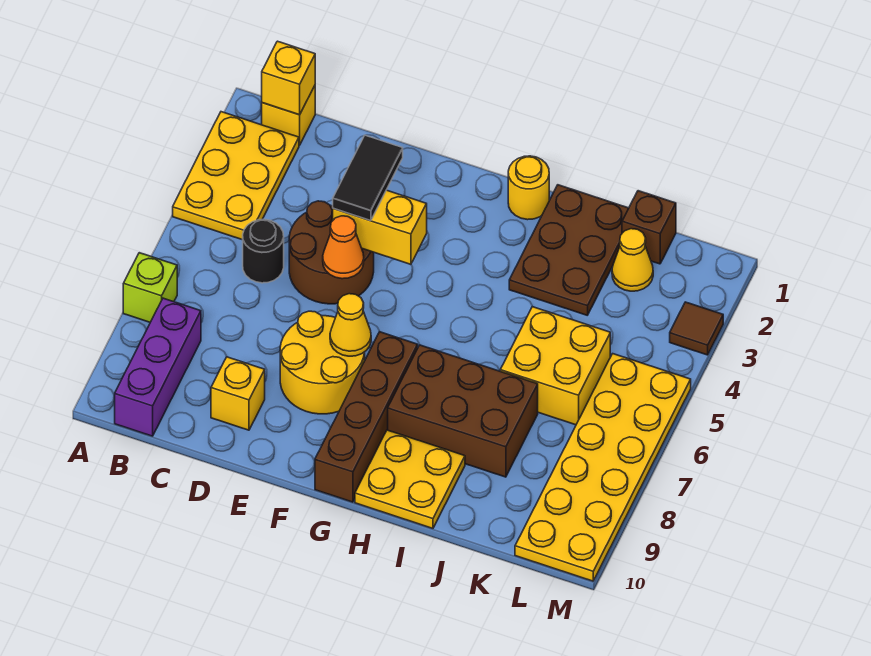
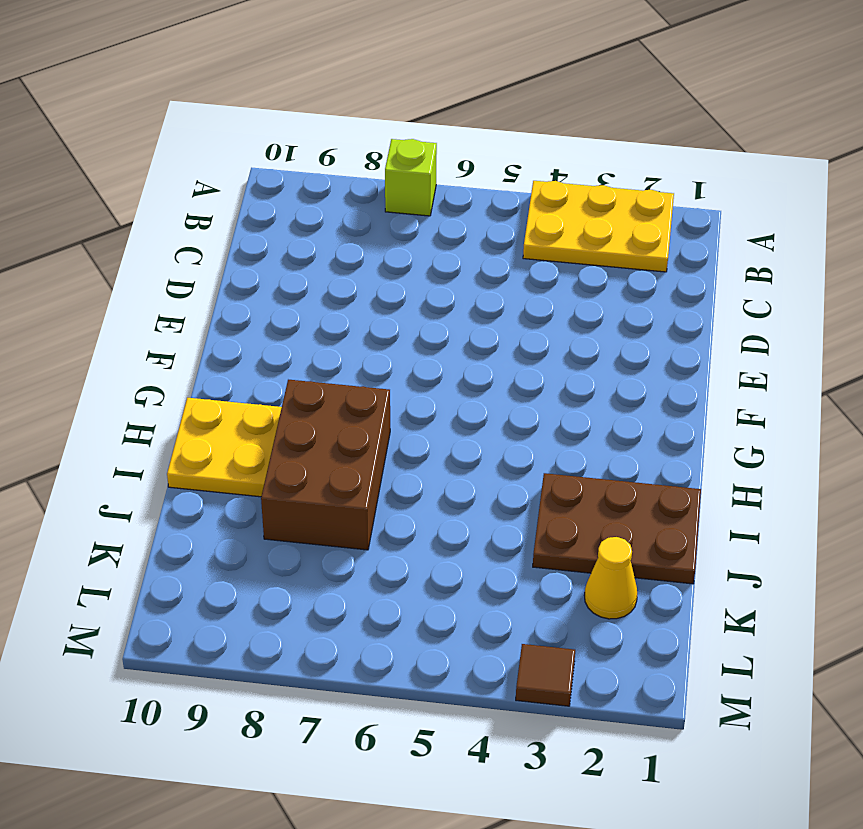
none -> yellow 1x1 brick [262,86,315,145]
none -> purple 1x3 brick [115,298,201,436]
none -> black 1x1 round brick [243,219,284,283]

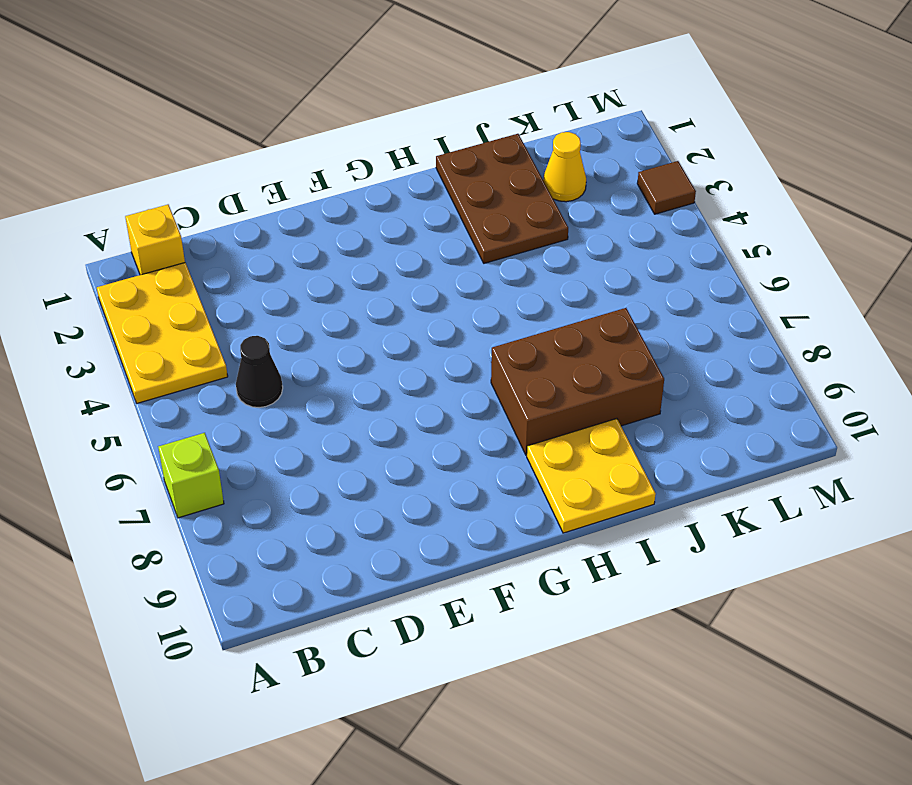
black 1x1 cone [236,336,283,408] -> black 1x1 round brick [243,219,284,283]
none -> purple 1x3 brick [115,298,201,436]
none -> brown 2x2 round brick [289,201,374,304]
none -> yellow 1x1 brick [211,357,265,430]

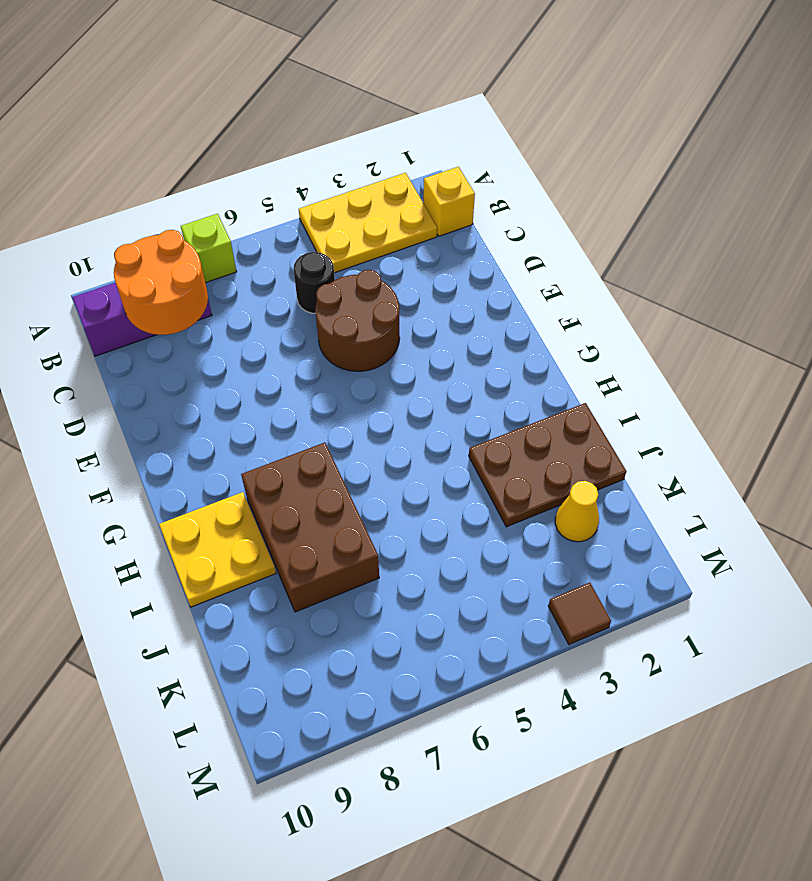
orange 2x2 round brick [114,230,208,335] -> none
none -> yellow 1x1 brick [211,357,265,430]
none -> yellow 2x2 round brick [280,311,365,414]
none -> brown 1x4 brick [315,332,418,502]

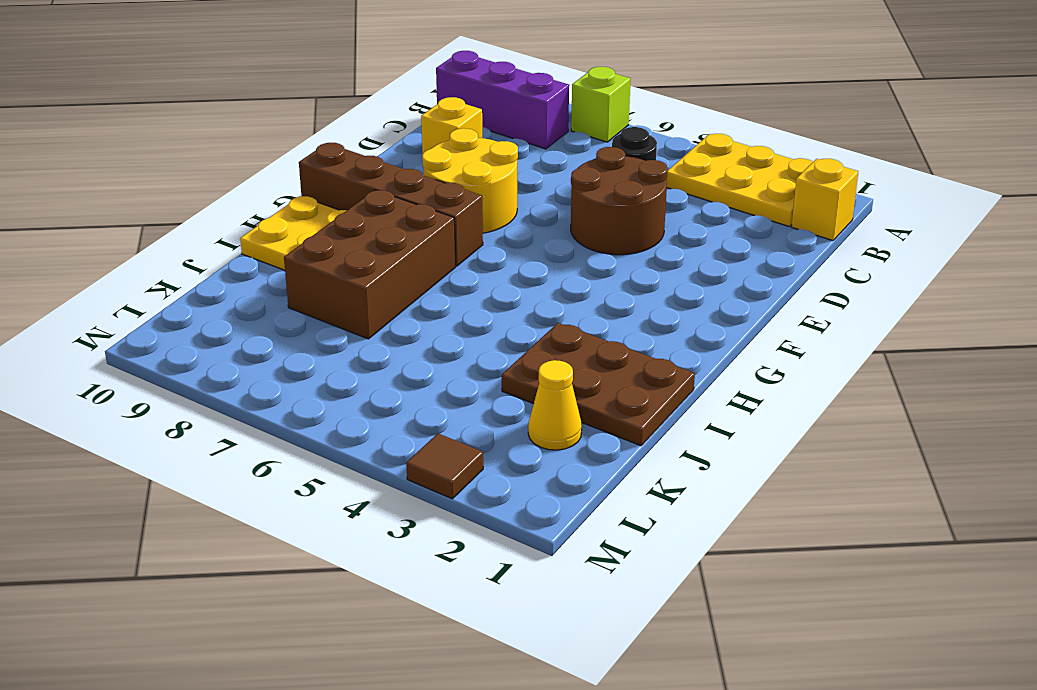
none -> yellow 1x1 round brick [508,156,549,220]
none -> yellow 2x2 brick [500,307,610,425]
none -> brown 1x1 brick [622,191,676,264]

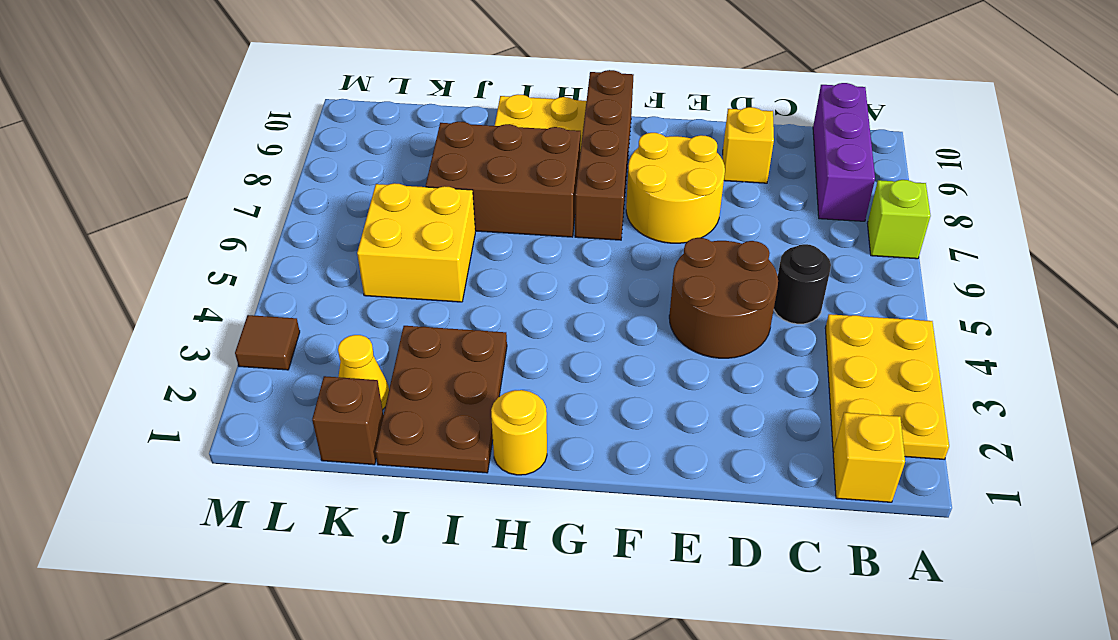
none -> yellow 2x6 plate [515,354,691,581]
none -> yellow 1x1 brick [262,41,315,115]
none -> yellow 1x2 brick [333,190,427,264]

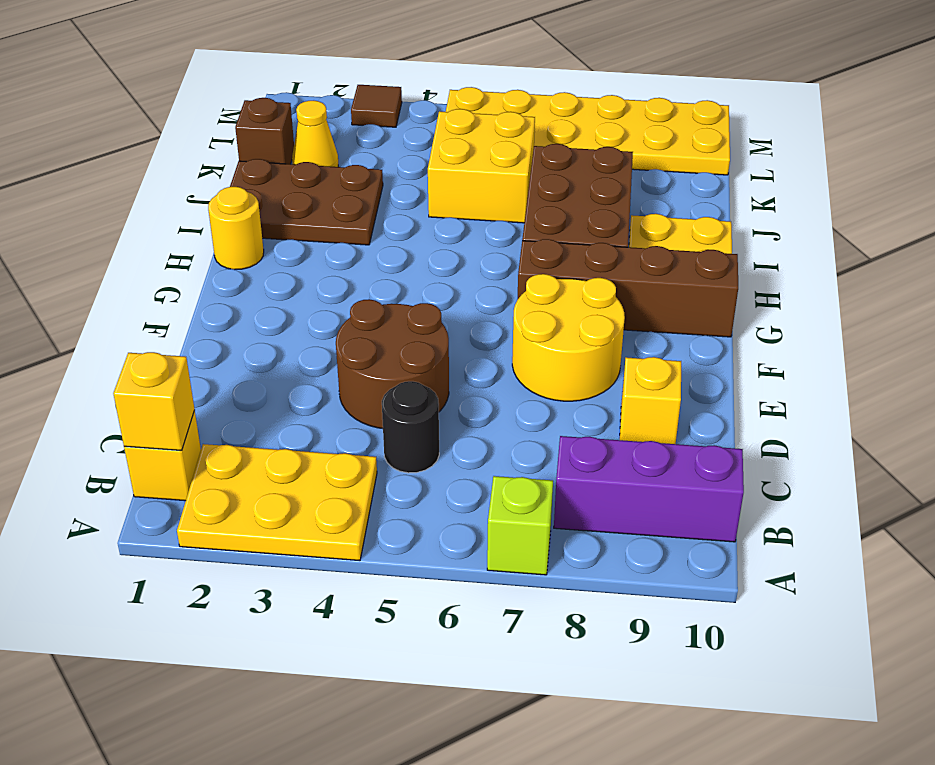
none -> yellow 1x2 brick [333,190,427,264]
none -> orange 1x1 cone [323,216,364,279]
none -> yellow 1x1 cone [330,294,371,356]

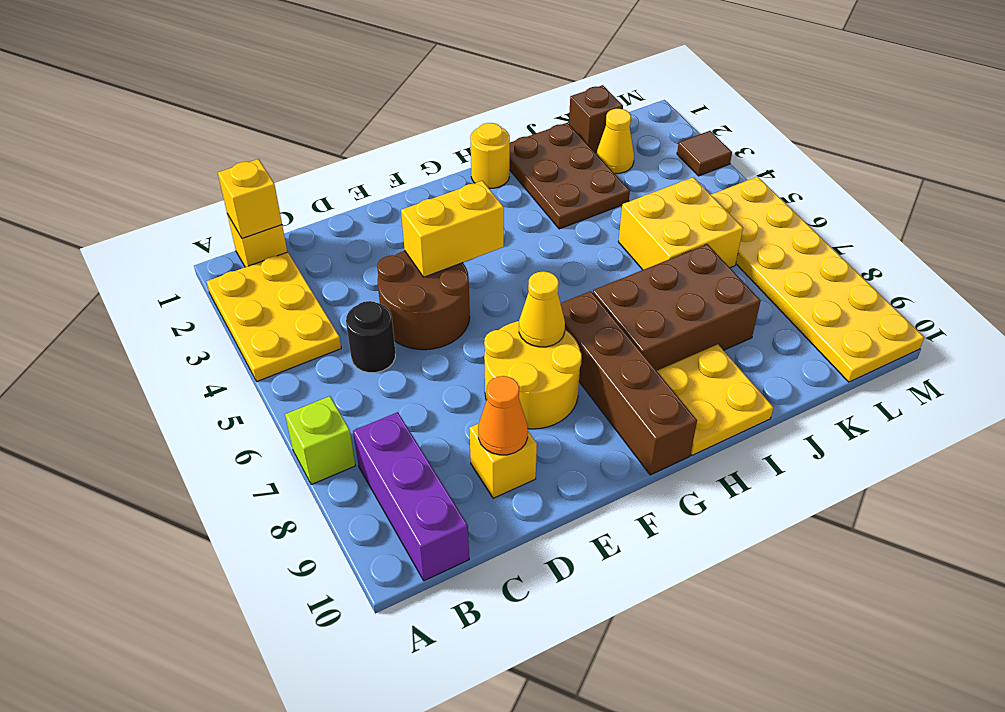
orange 1x1 cone [478,376,528,455] -> orange 1x1 cone moved to [323,216,364,279]
none -> black 1x2 tile [333,135,403,221]

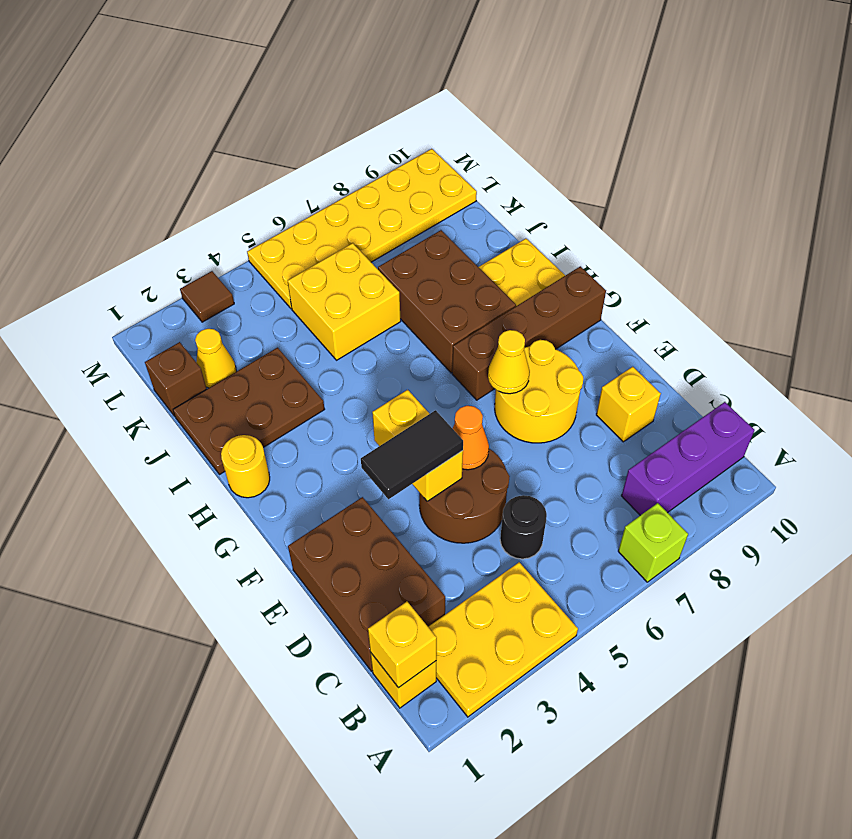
brown 2x3 brick [288,497,445,671] -> none

